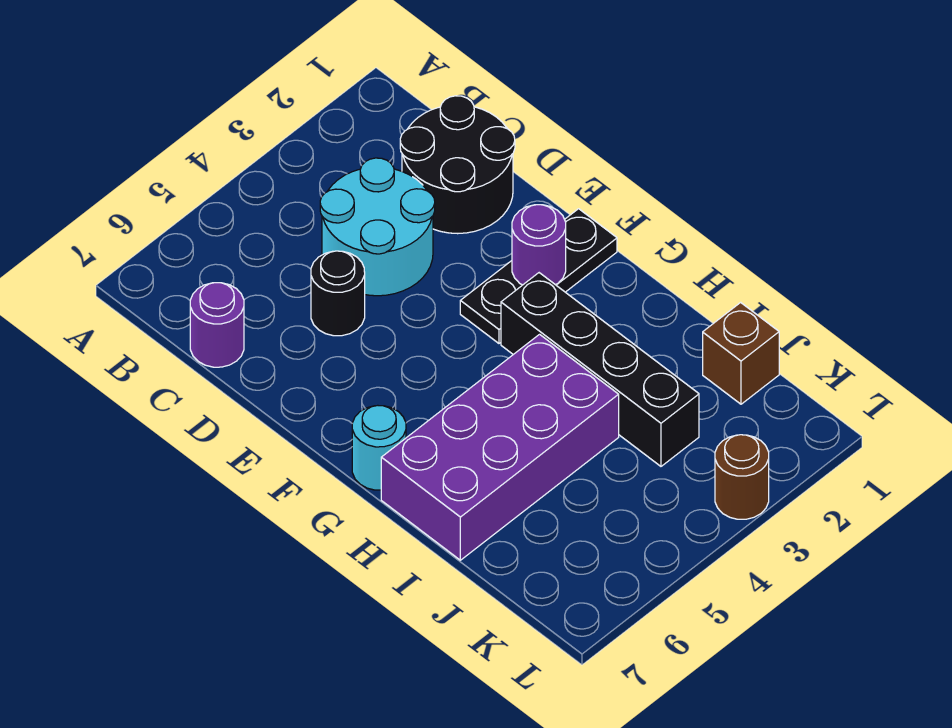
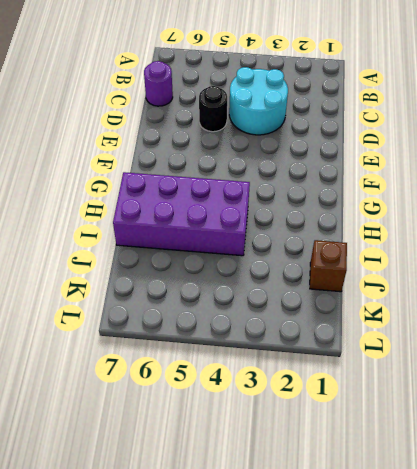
none -> black 2x2 round brick [400,96,515,234]
none -> black 1x3 plate [460,209,617,343]

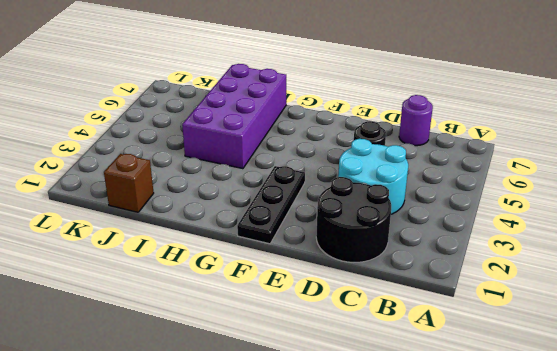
none -> black 1x4 brick [501,273,699,466]
none -> cyan 1x1 round brick [352,405,406,490]

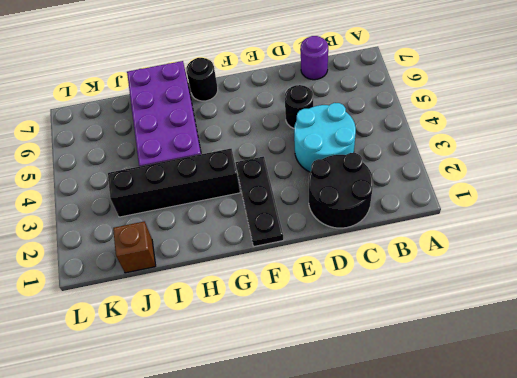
black 1x1 round brick [186,58,218,101] -> cyan 1x1 round brick [352,405,406,490]
none -> brown 1x1 round brick [715,435,769,519]
none -> purple 1x1 round brick [512,205,566,285]

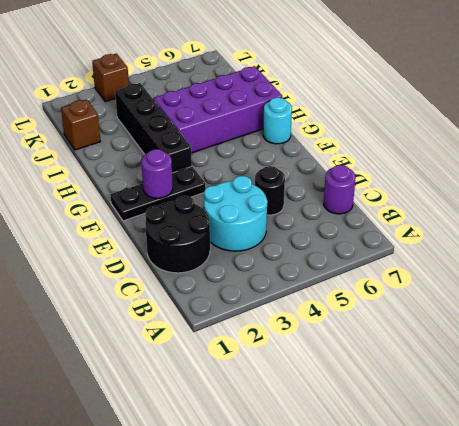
brown 1x1 brick [92,54,129,102] -> brown 1x1 round brick [715,435,769,519]

